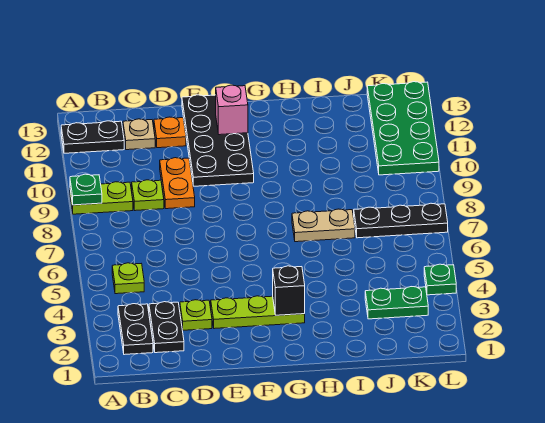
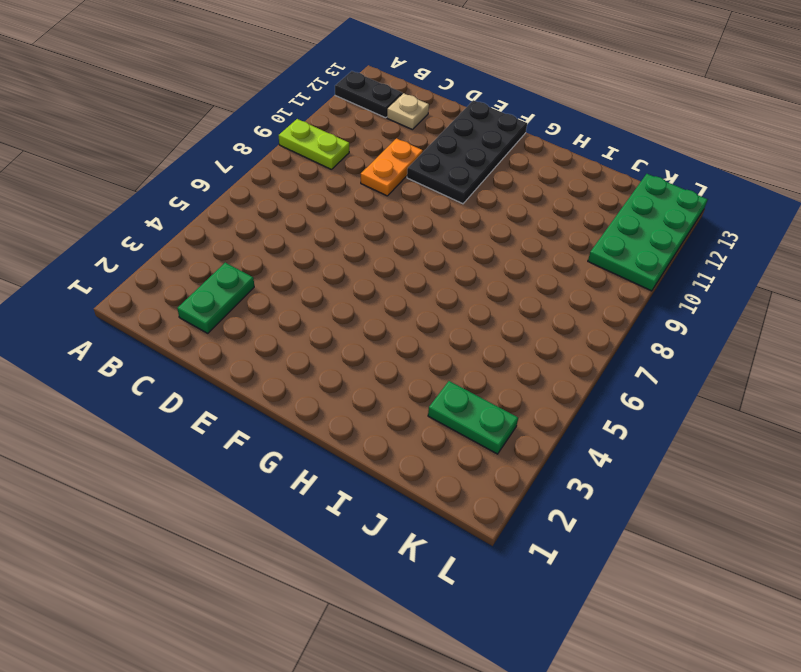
green 1x2 plate [177,263,254,333] -> black 1x2 plate [149,302,184,353]
none -> black 1x2 plate [118,304,153,355]
none -> lime 1x1 plate [112,263,144,294]
none -> lime 1x1 plate [132,180,164,211]

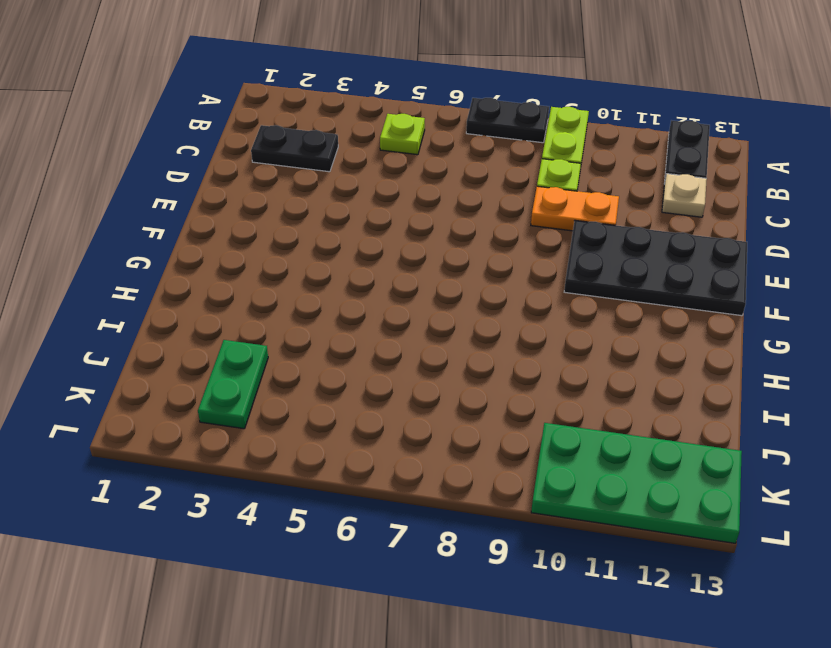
black 1x2 plate [466,98,549,143] -> black 1x2 plate moved to [118,304,153,355]
none -> lime 1x1 plate [180,300,212,330]
none -> orange 1x1 plate [154,117,186,148]
none -> lime 1x3 plate [211,296,305,329]

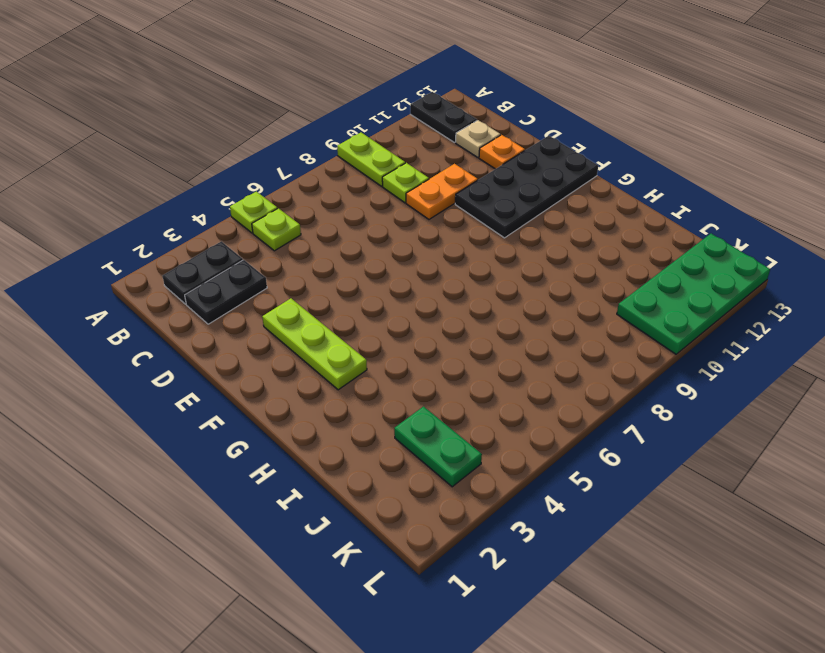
lime 1x1 plate [230,191,278,233] -> lime 1x1 plate moved to [180,300,212,330]
none -> tan 1x2 plate [292,209,355,242]
none -> black 1x3 plate [354,203,448,238]
none -> green 1x1 plate [424,264,456,295]

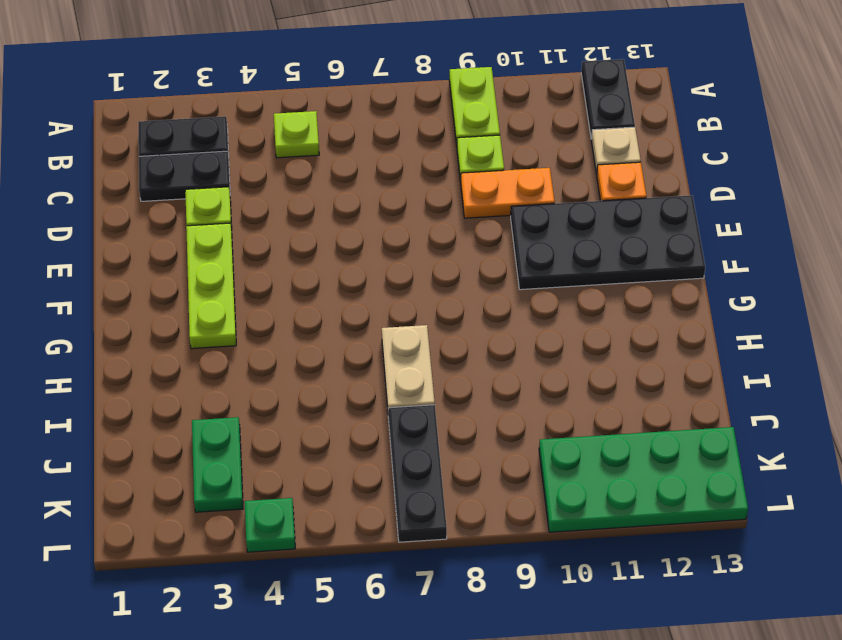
none -> green 1x1 plate [70,174,102,205]
none -> pink 1x1 brick [216,85,248,135]
none -> black 1x1 brick [273,266,305,315]

